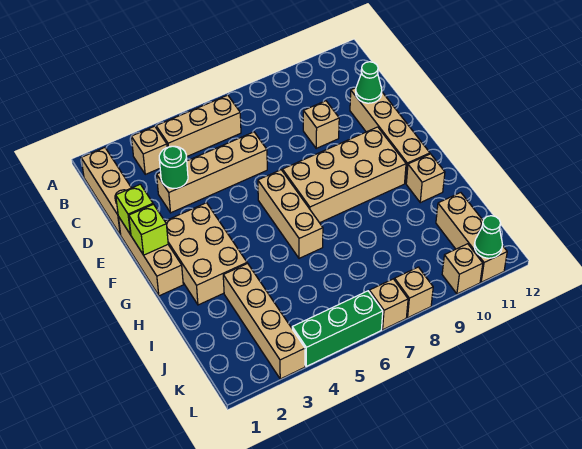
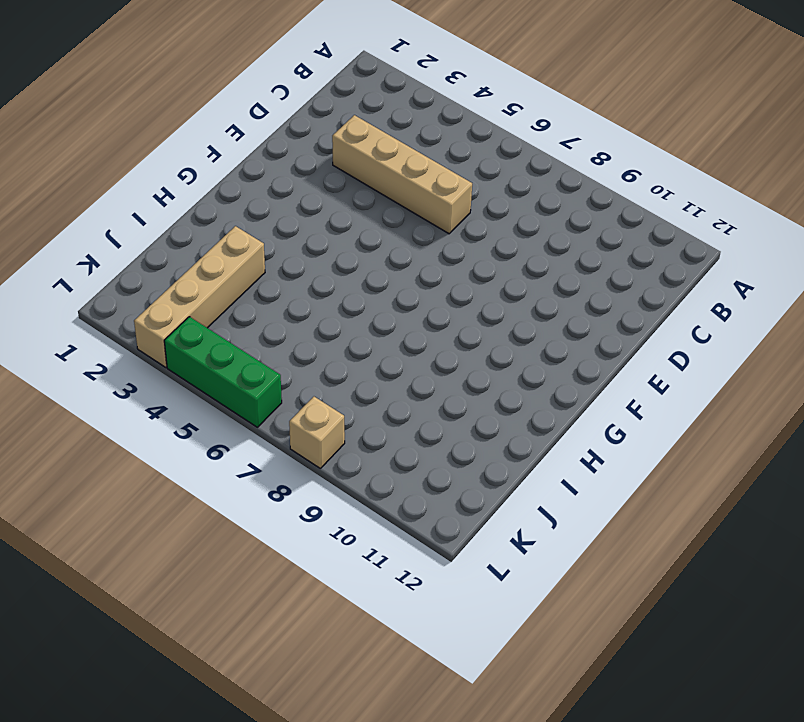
none -> tan 1x3 brick [81,148,131,235]
none -> tan 1x1 brick [131,126,167,174]
none -> tan 1x3 brick [156,95,241,157]

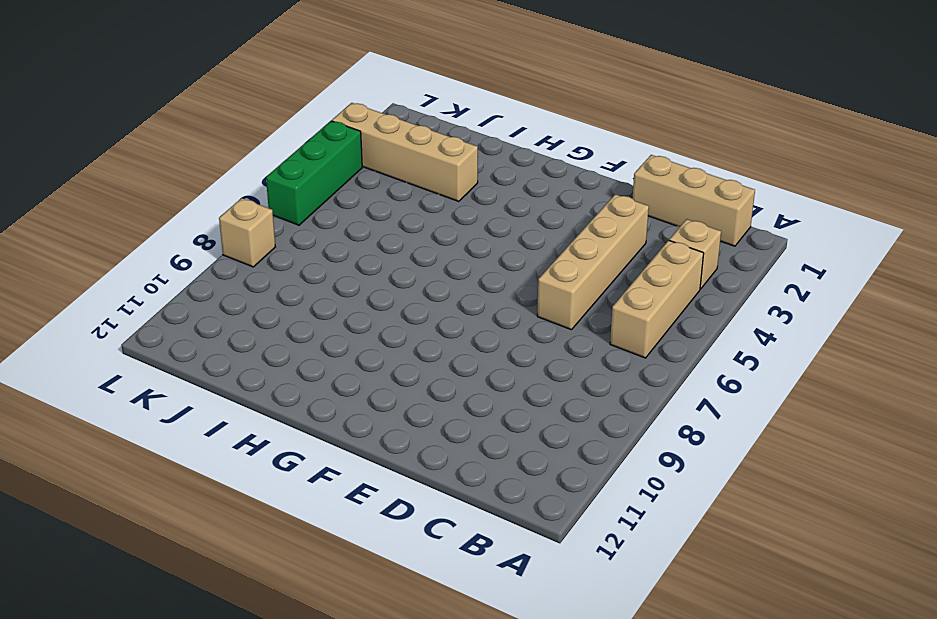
none -> tan 1x1 brick [303,101,339,148]
none -> tan 1x4 brick [350,88,430,183]
none -> tan 1x3 brick [118,216,183,296]

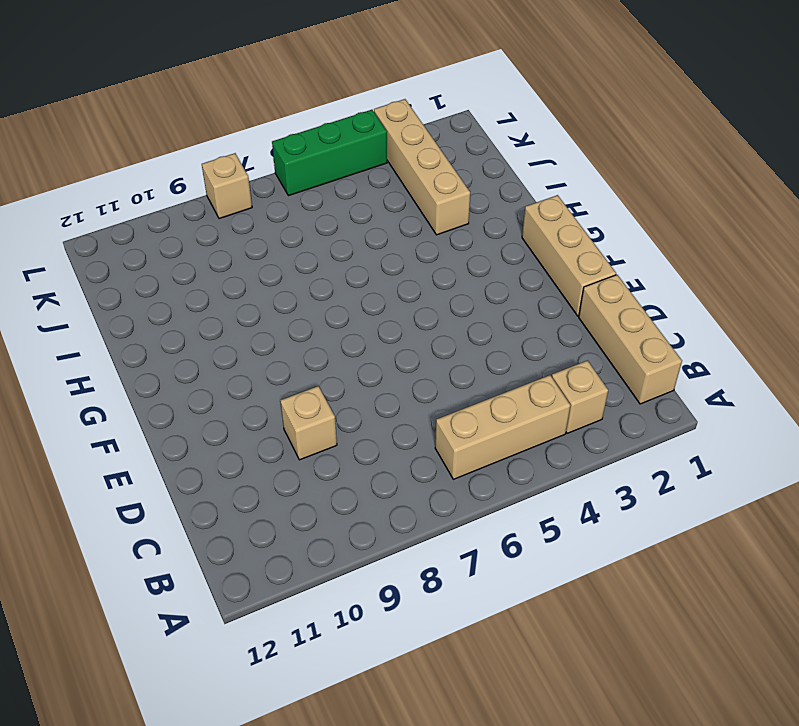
none -> tan 1x4 brick [157,132,267,213]
none -> tan 1x4 brick [350,88,430,183]
none -> tan 2x3 brick [165,203,247,305]

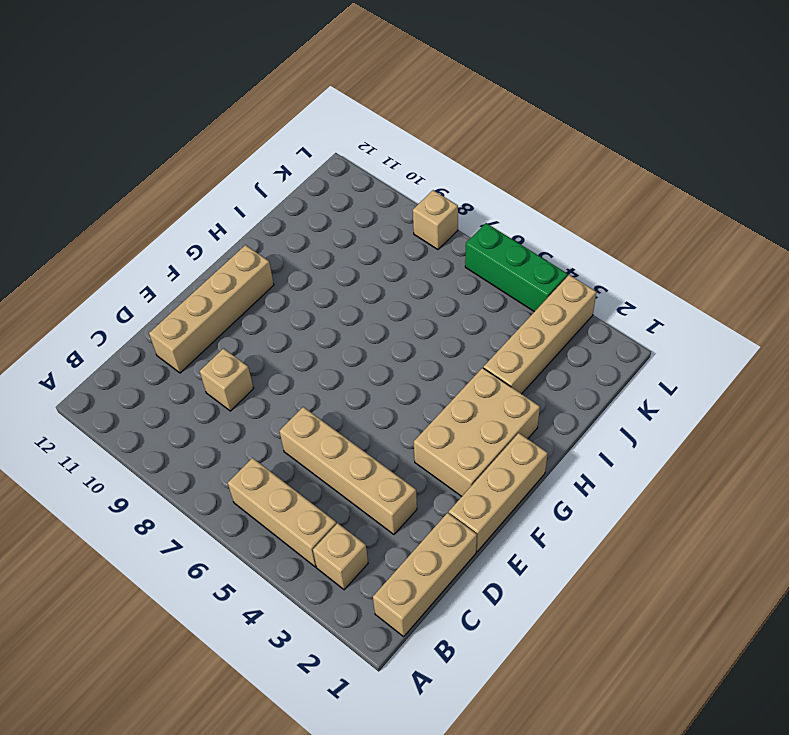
none -> tan 1x3 brick [258,170,323,258]
none -> tan 2x4 brick [283,127,406,223]
none -> tan 1x1 brick [406,154,445,203]

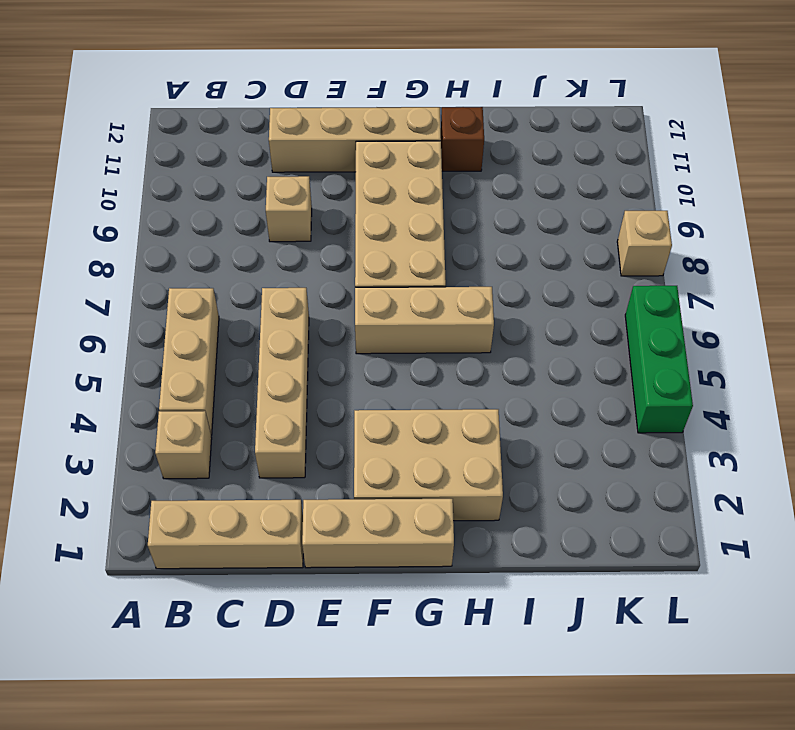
brown 1x1 brick [441,107,484,171] -> tan 1x1 brick [406,154,445,203]
none -> tan 1x4 brick [223,263,305,379]
none -> tan 1x3 brick [436,193,507,282]
none -> tan 1x1 brick [369,279,408,330]

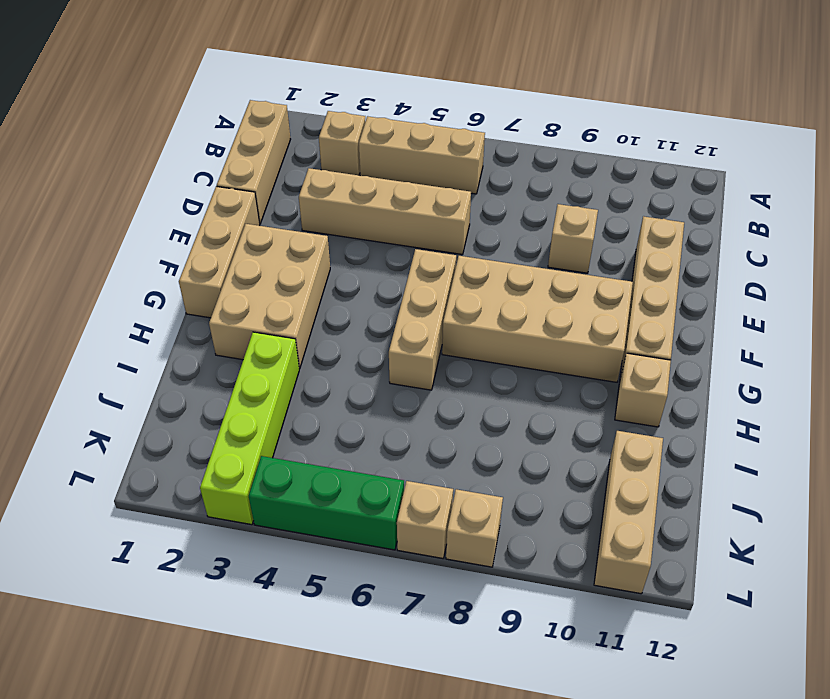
lime 1x4 brick [200,332,299,525] -> tan 1x4 brick [223,263,305,379]
none -> tan 1x1 brick [442,244,483,294]
none -> green 1x1 round brick [159,146,188,188]
none -> green 1x1 cone [356,62,382,103]

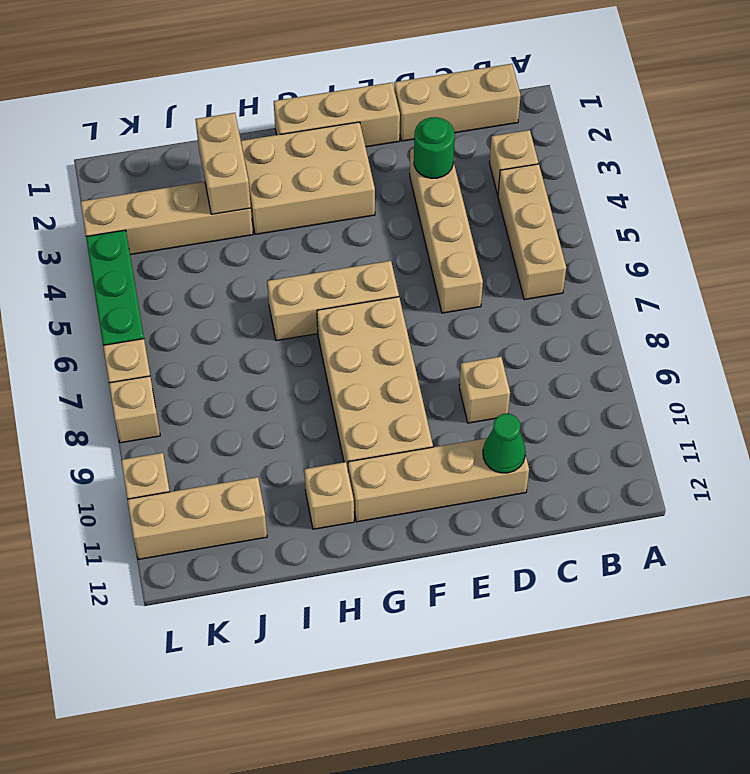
tan 1x2 brick [195,113,251,214] -> none
none -> lime 1x1 brick [116,184,153,235]
none -> lime 1x1 brick [129,204,168,255]
none -> green 1x1 cone [474,216,502,258]

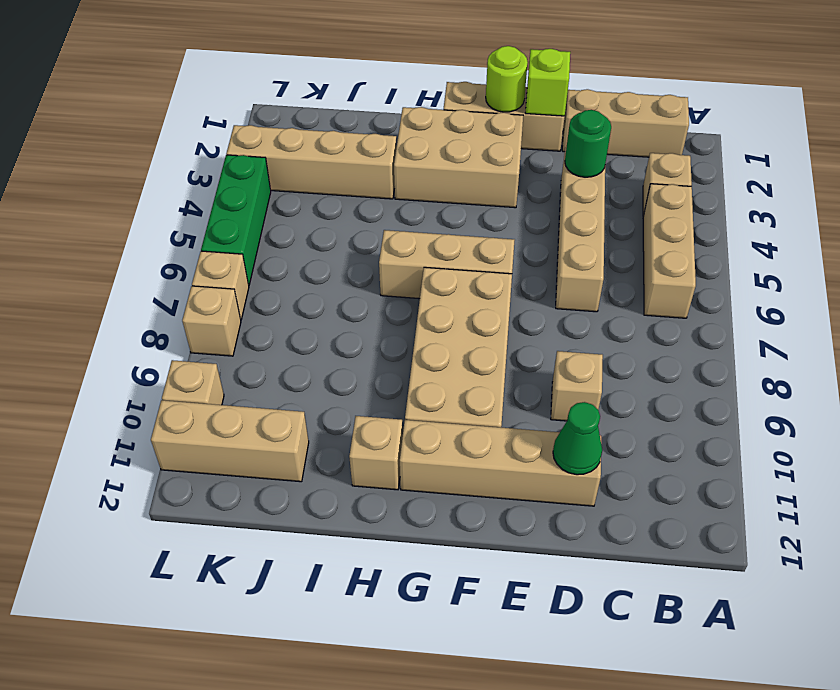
lime 1x1 round brick [486,46,528,112] -> lime 1x1 brick [129,204,168,255]
none -> green 1x1 cone [474,216,502,258]

